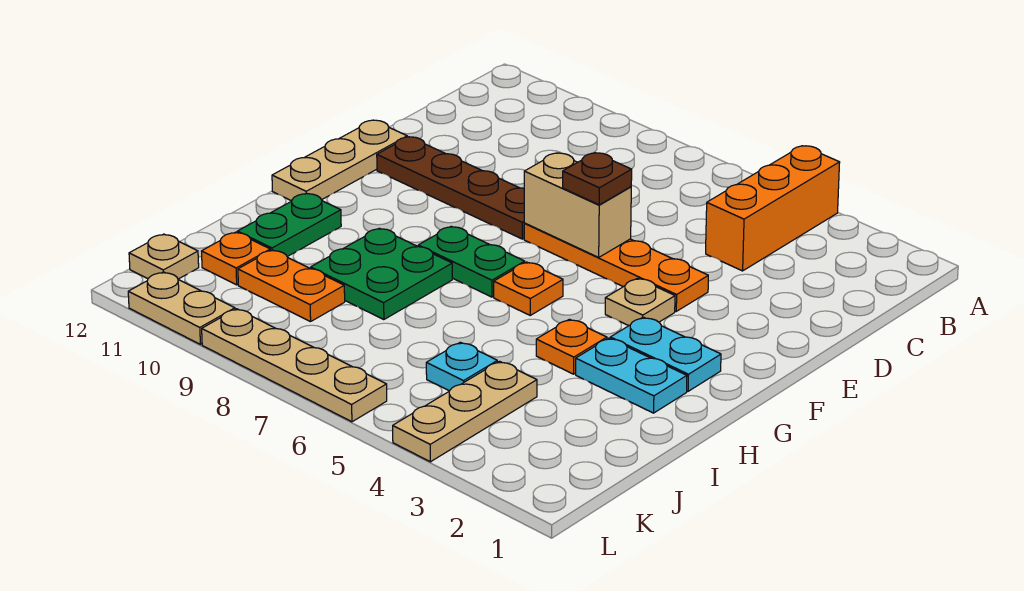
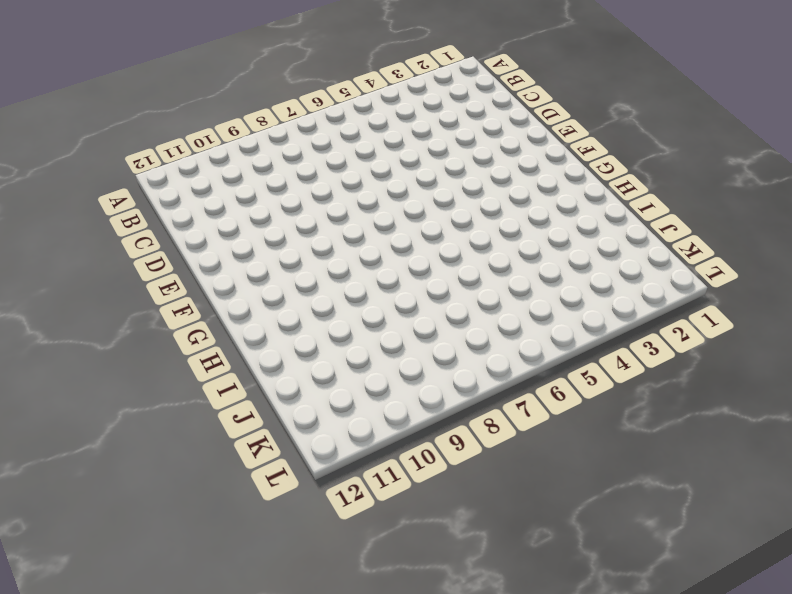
none -> orange 1x3 brick [706,146,840,271]
none -> orange 1x4 plate [524,223,708,311]
none -> brown 1x4 plate [377,137,525,239]

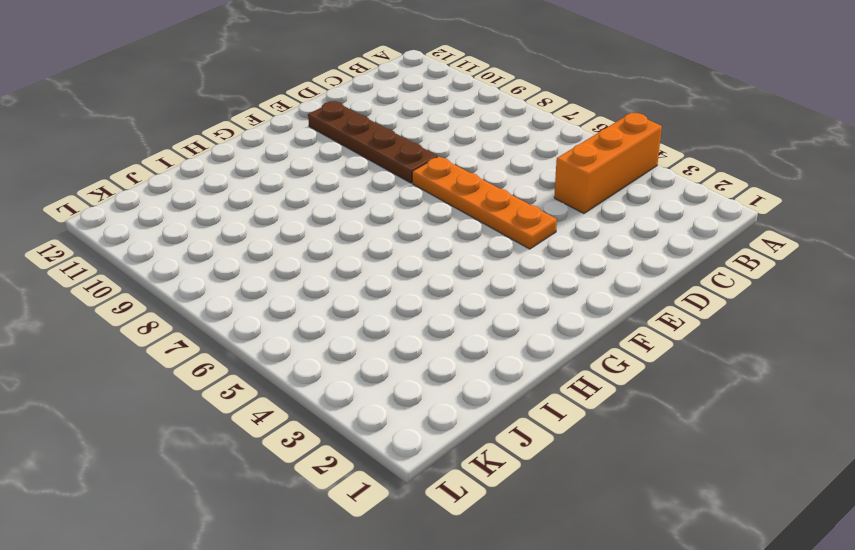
none -> tan 1x3 plate [272,120,407,201]
none -> tan 1x1 plate [605,278,675,326]
none -> cyan 1x2 plate [610,317,721,391]

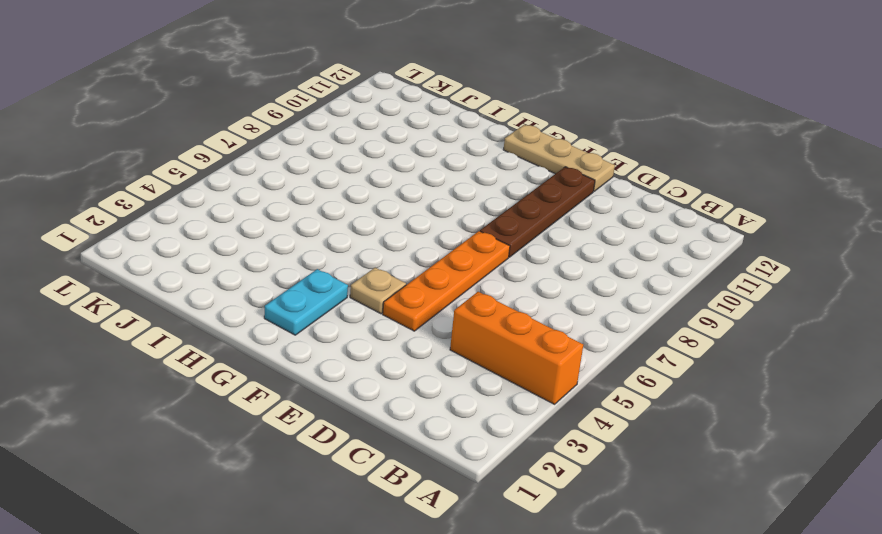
none -> orange 1x1 plate [494,262,563,315]
none -> green 1x2 plate [418,226,525,297]
none -> cyan 1x2 plate [576,338,687,413]

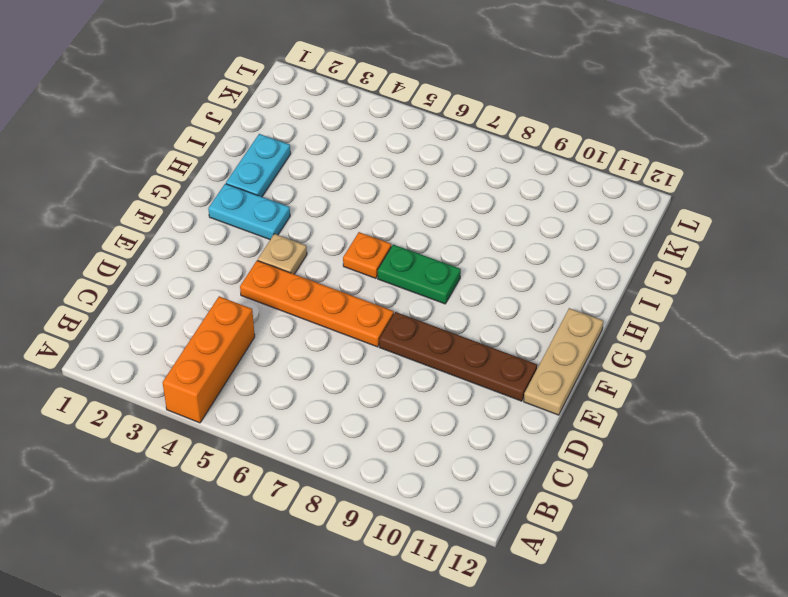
cyan 1x2 plate [226,134,291,197] -> cyan 1x2 plate turned to [576,338,687,413]
none -> orange 1x1 plate [536,319,607,374]
none -> green 2x2 plate [311,228,452,320]
none -> green 1x2 plate [237,193,341,257]

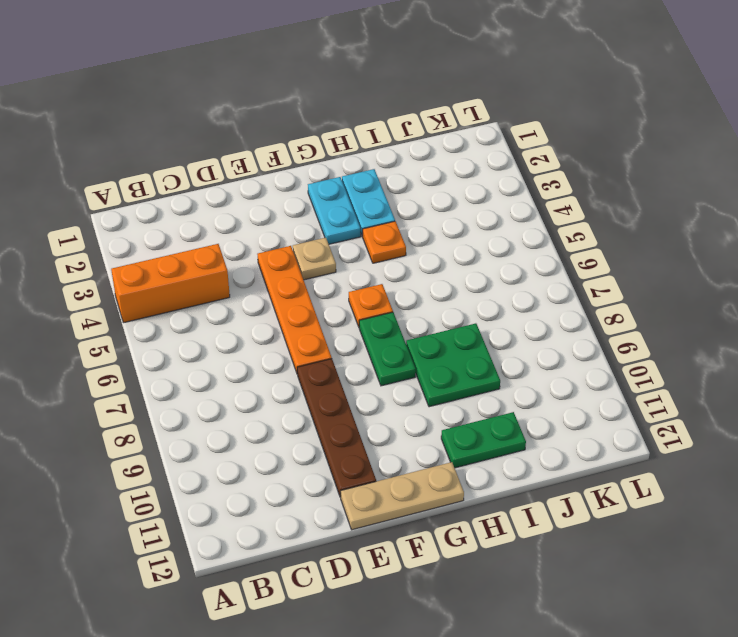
none -> tan 1x3 plate [393,361,537,462]
none -> cyan 1x1 plate [426,342,497,391]
none -> orange 1x2 plate [238,250,345,322]

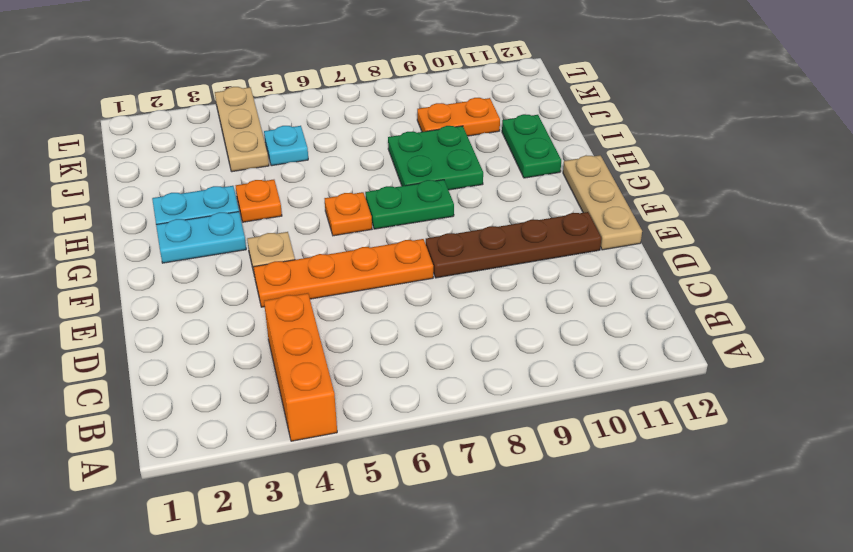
none -> orange 1x1 plate [202,232,270,285]
none -> tan 1x1 plate [129,234,199,279]
none -> tan 1x4 plate [202,309,387,422]

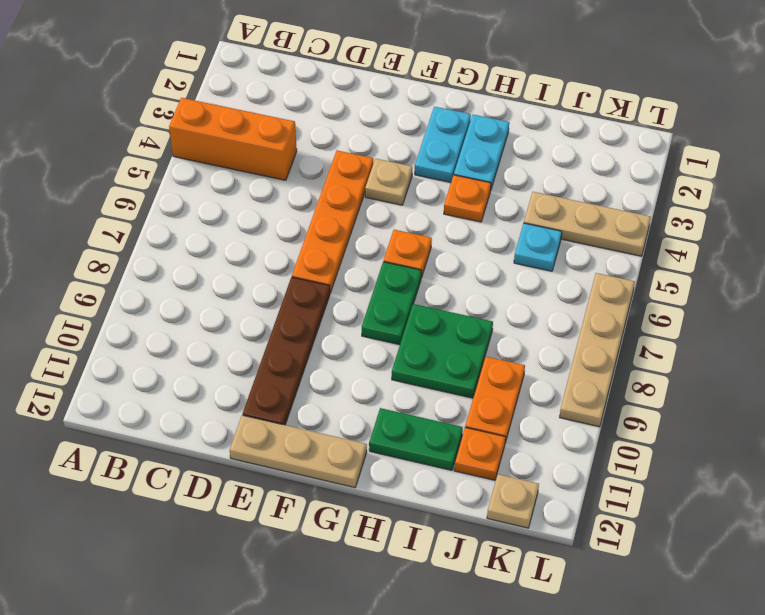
none -> tan 1x2 plate [128,272,235,344]
none -> tan 1x2 brick [524,153,631,257]
none -> brown 1x1 plate [563,153,632,205]

